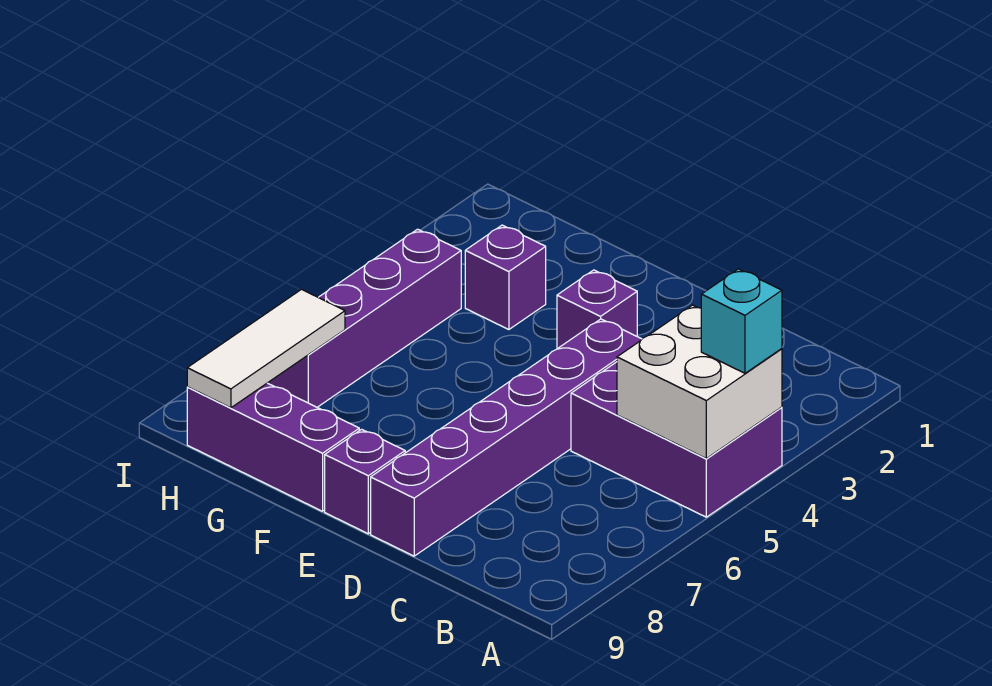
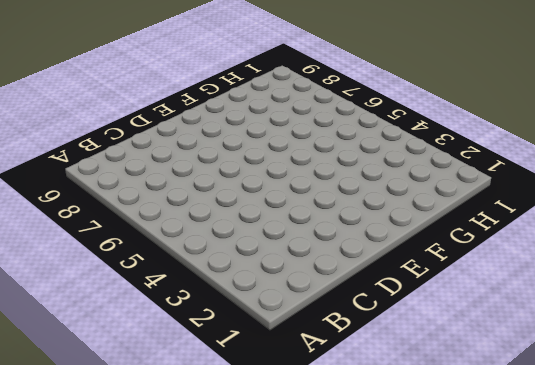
none -> purple 2x3 brick [571,362,782,517]
none -> purple 1x6 brick [371,319,642,556]

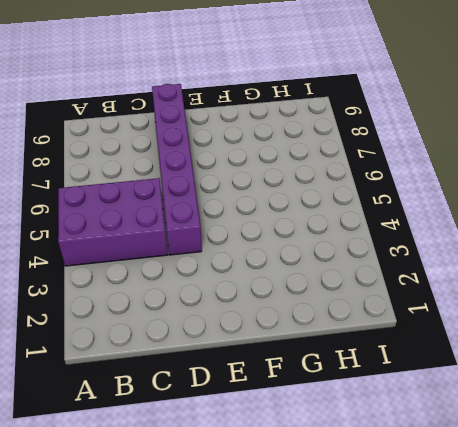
none -> purple 1x1 brick [557,270,637,349]
none -> purple 1x1 brick [325,429,405,534]

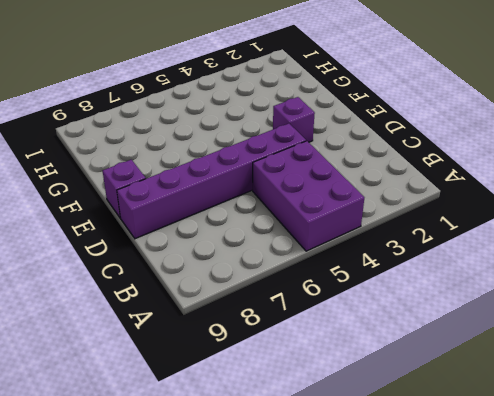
none -> purple 1x3 brick [187,383,359,511]
none -> purple 1x1 brick [465,225,546,330]

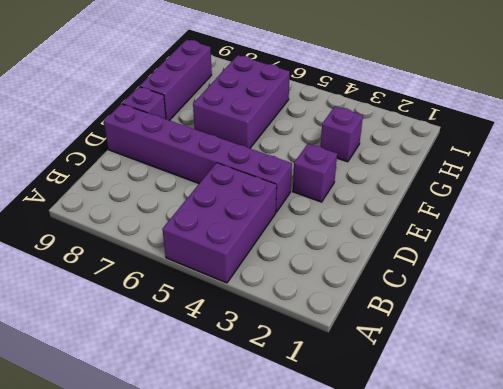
purple 2x3 brick [193,55,290,148] -> purple 1x4 brick [268,229,461,407]
none -> white 2x2 brick [617,305,782,458]
none -> white 1x3 tile [187,289,345,408]

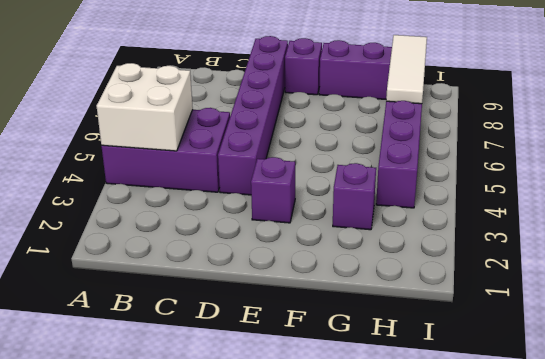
none -> cyan 1x1 brick [701,269,782,373]

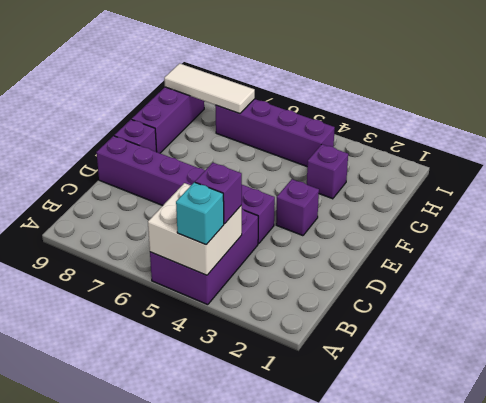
purple 1x1 brick [195,163,242,224] -> none

